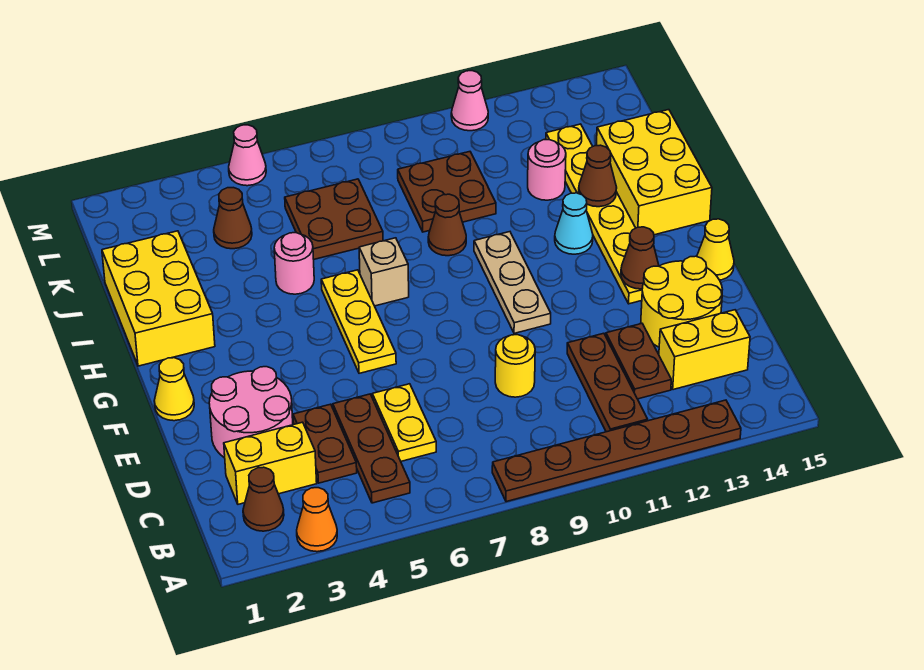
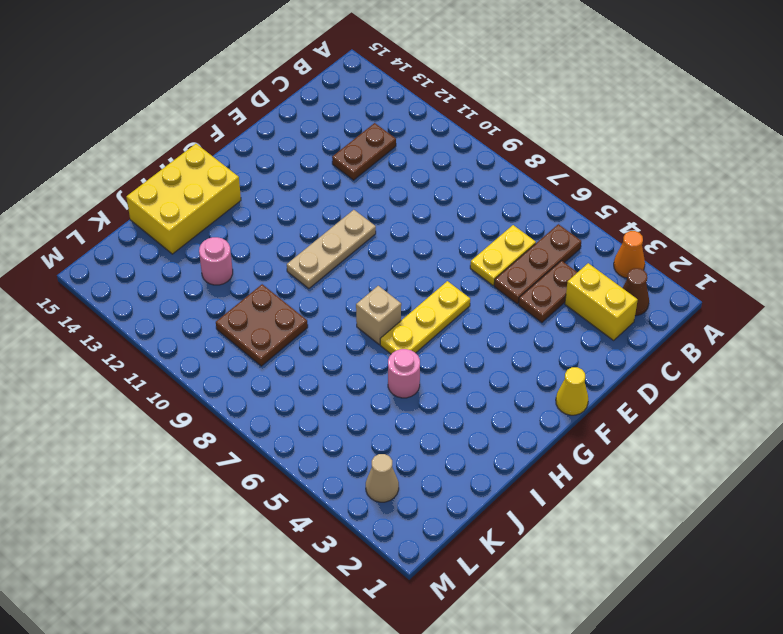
tan 1x1 cone [366,454,399,502] -> none
none -> brown 1x6 plate [492,400,741,502]
none -> brown 1x3 plate [567,333,648,432]
none -> yellow 1x2 brick [659,310,750,390]
none -> pink 2x2 round brick [209,367,293,458]

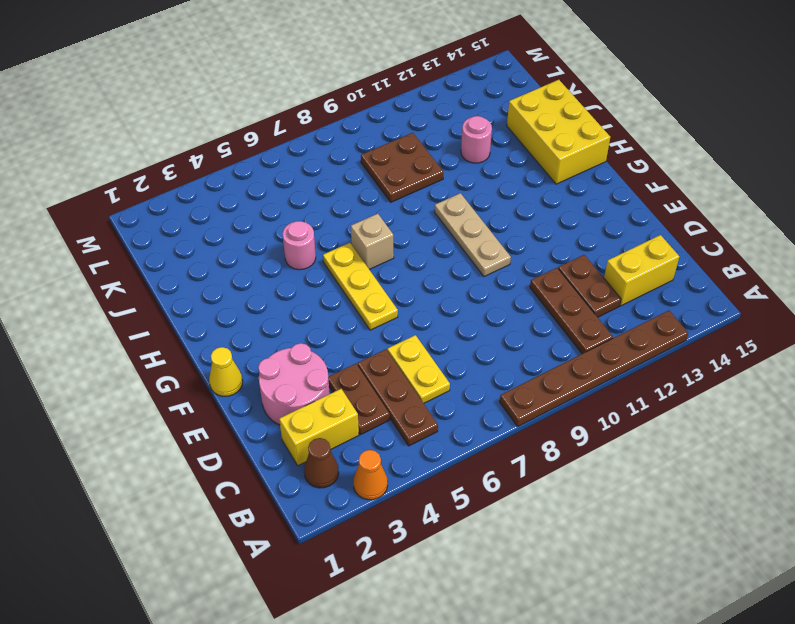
none -> yellow 1x1 round brick [495,335,535,397]
none -> yellow 2x2 round brick [641,256,723,347]
none -> yellow 1x6 plate [546,124,642,304]
none -> yellow 1x1 cone [697,219,734,280]

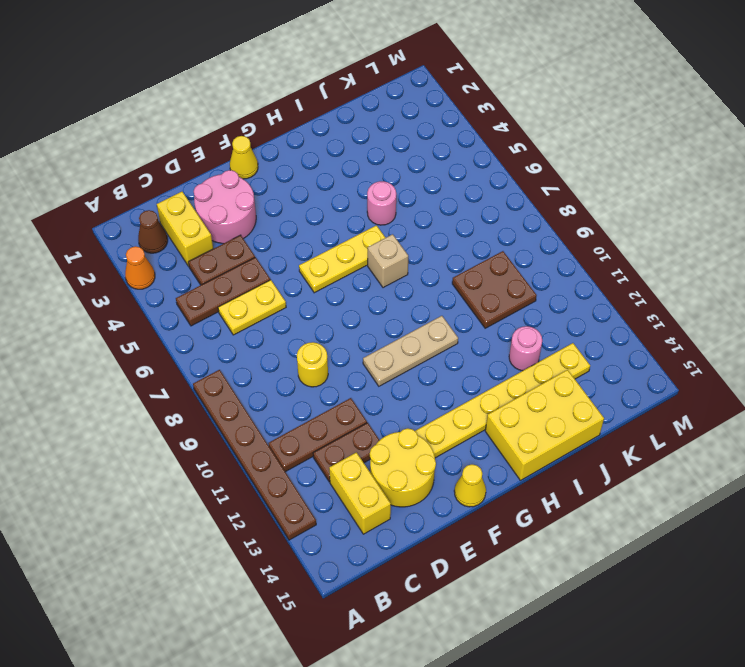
none -> yellow 2x3 brick [102,231,215,366]
none -> cyan 1x1 cone [555,193,593,254]
none -> brown 1x1 cone [428,194,466,256]
none -> brown 2x2 plate [285,179,383,259]

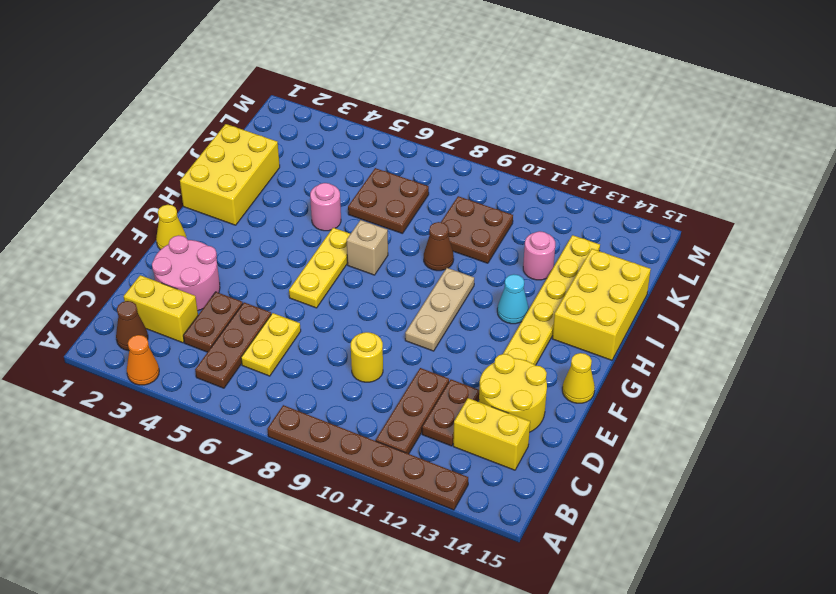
none -> brown 1x1 cone [214,188,252,249]
none -> pink 1x1 cone [229,125,266,186]
none -> pink 1x1 cone [451,71,488,131]
none -> brown 1x1 cone [621,227,659,289]

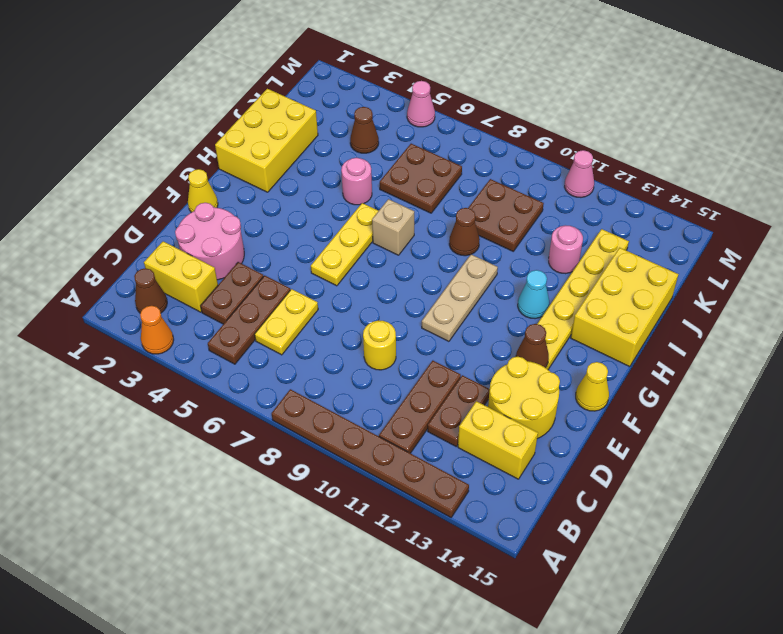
none -> brown 1x1 cone [579,145,617,207]

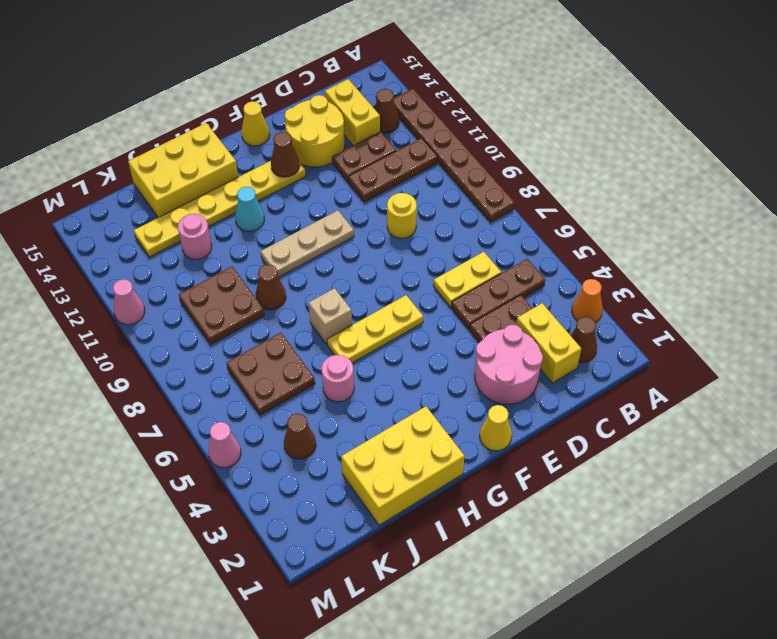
brown 1x1 cone [374,89,399,133] -> brown 1x1 cone moved to [579,145,617,207]

